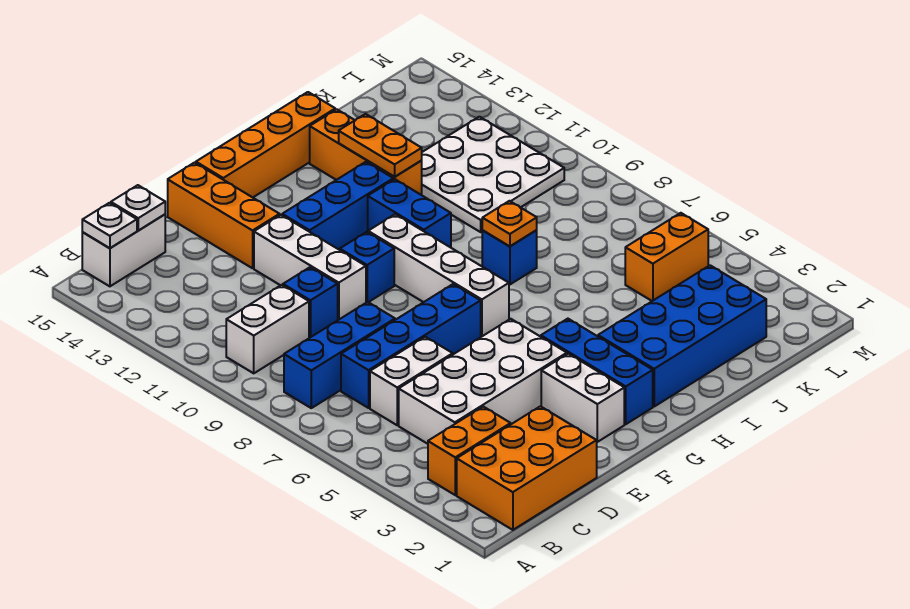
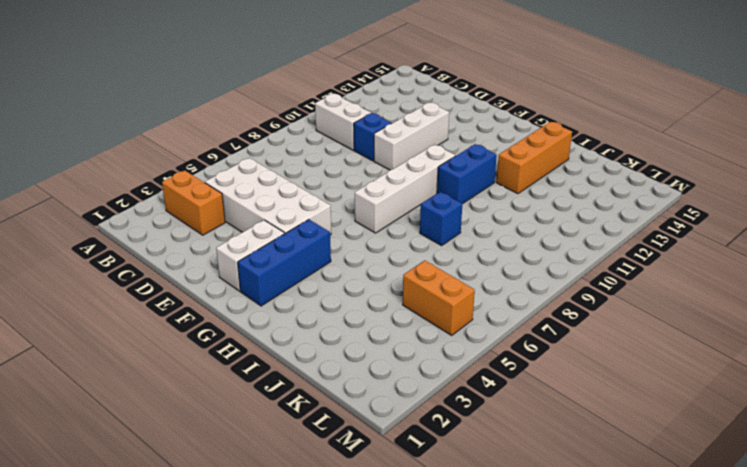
none -> orange 2x3 brick [457,406,597,530]
none -> blue 1x3 brick [284,302,395,408]
none -> white 1x2 brick [82,215,165,286]

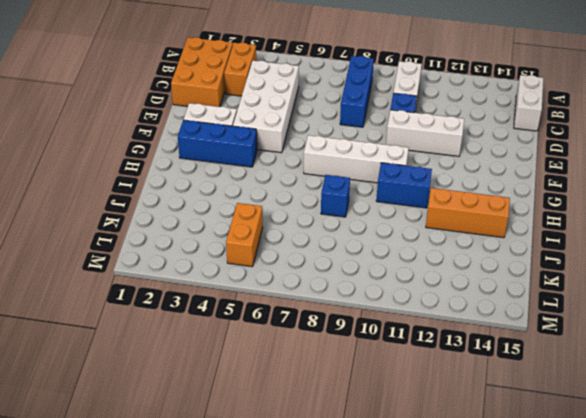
none -> white 1x2 brick [370,337,453,425]
none -> blue 1x4 brick [341,284,481,408]
none -> orange 1x3 brick [168,163,280,268]

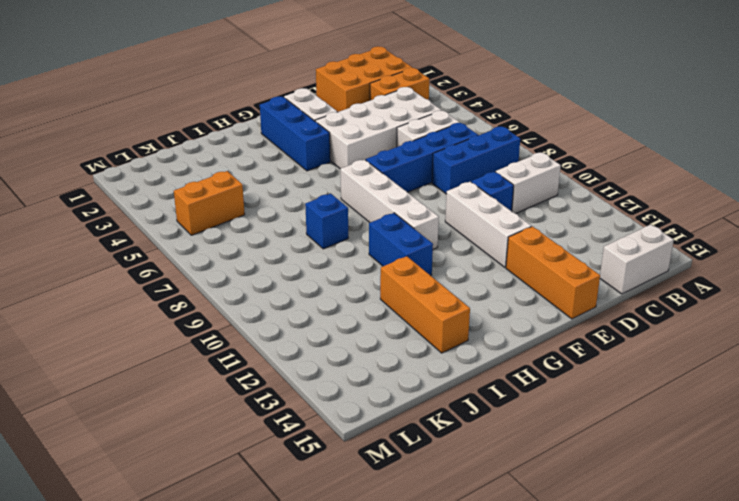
none -> blue 1x1 brick [340,232,394,303]
none -> blue 1x3 brick [282,162,393,250]
none -> orange 1x4 brick [196,92,335,197]

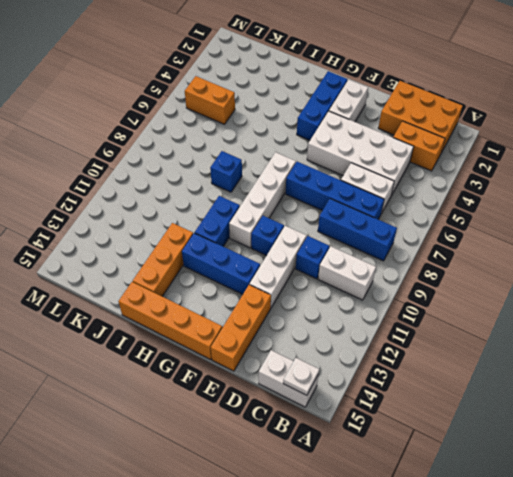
none -> blue 2x4 brick [598,265,766,406]
none -> white 3x3 plate [422,117,564,232]
none -> white 1x1 plate [111,185,165,231]

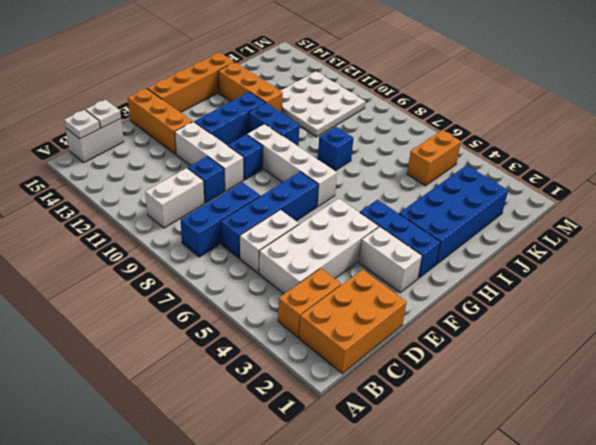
none -> orange 1x1 plate [482,201,537,246]
none -> orange 1x2 plate [339,114,422,177]

